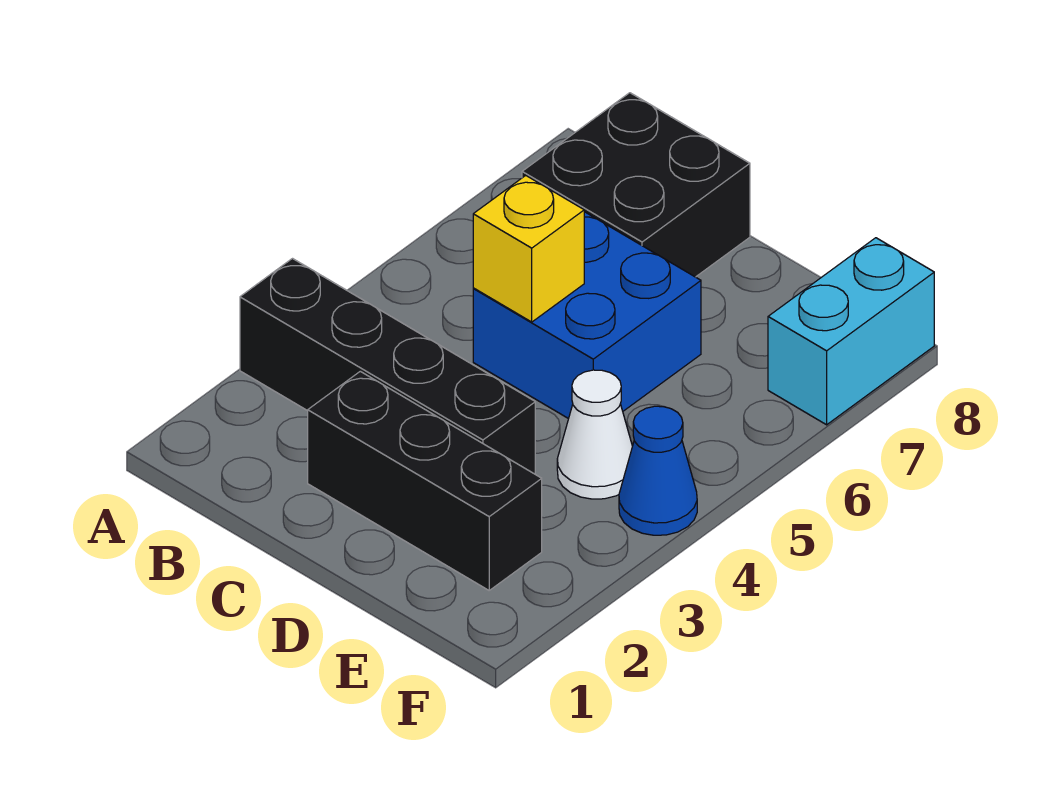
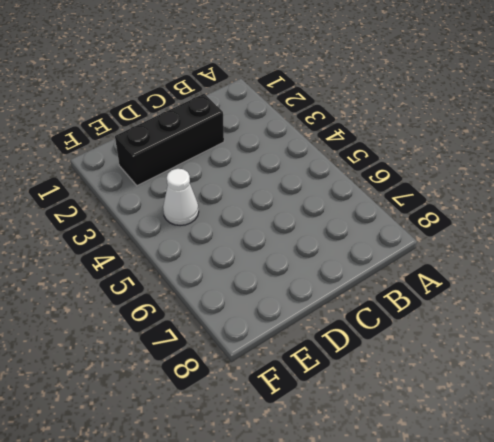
none -> black 1x4 brick [240,259,535,474]
none -> black 2x2 brick [522,93,750,277]

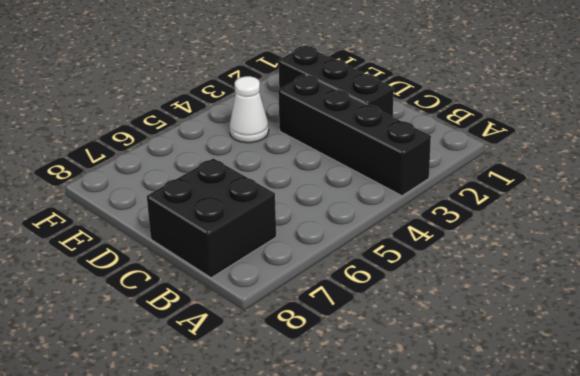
none -> blue 2x2 brick [473,212,701,419]
none -> blue 1x1 cone [619,406,697,535]

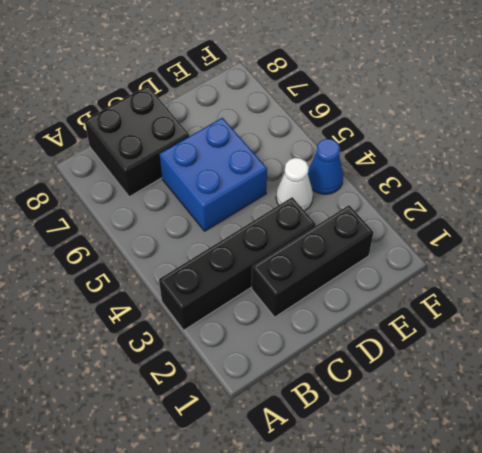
none -> cyan 1x2 brick [768,238,934,425]
none -> yellow 1x1 brick [473,175,584,322]

